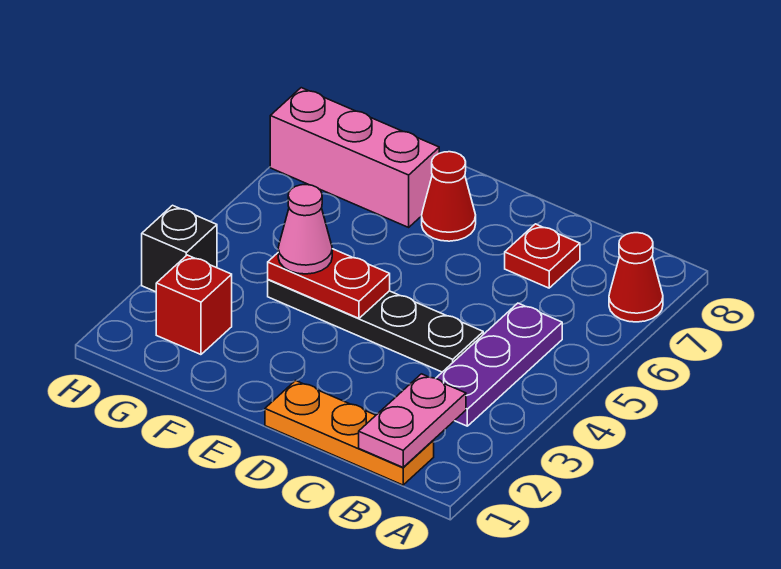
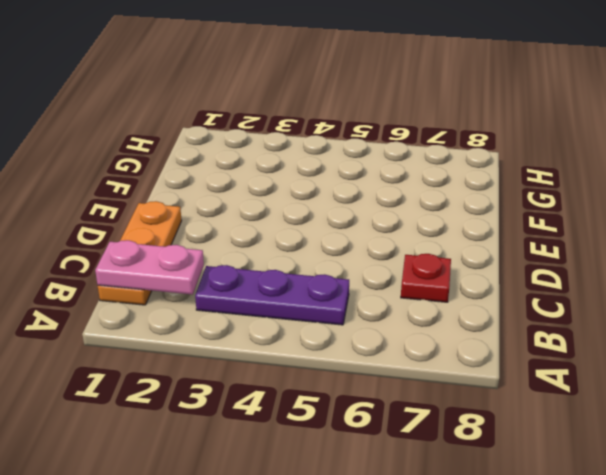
none -> red 1x1 cone [609,233,663,322]
none -> black 1x4 plate [268,280,483,372]
none -> red 1x1 cone [422,152,476,241]

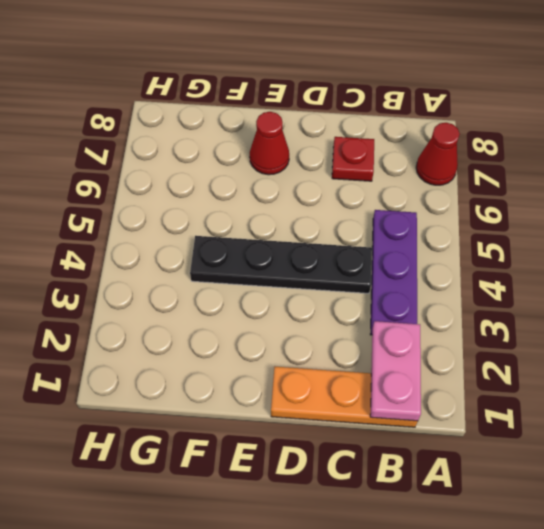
none -> pink 1x3 brick [270,88,439,227]
none -> red 1x1 brick [156,255,232,355]
none -> black 1x1 brick [142,205,217,292]

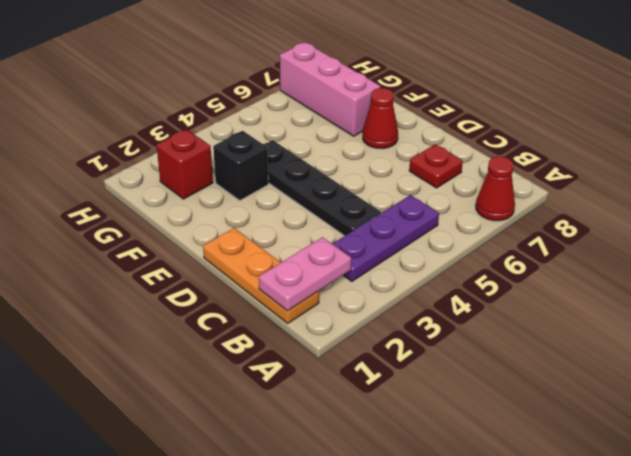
black 1x1 brick [213,131,268,200] -> black 1x1 brick moved to [142,205,217,292]
none -> red 1x2 plate [268,249,390,318]
none -> pink 1x1 cone [278,185,332,274]

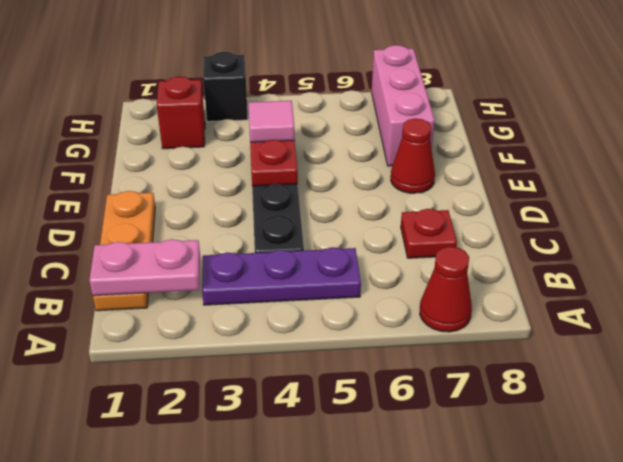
pink 1x1 tile [248,101,295,142] -> pink 1x1 cone [278,185,332,274]

